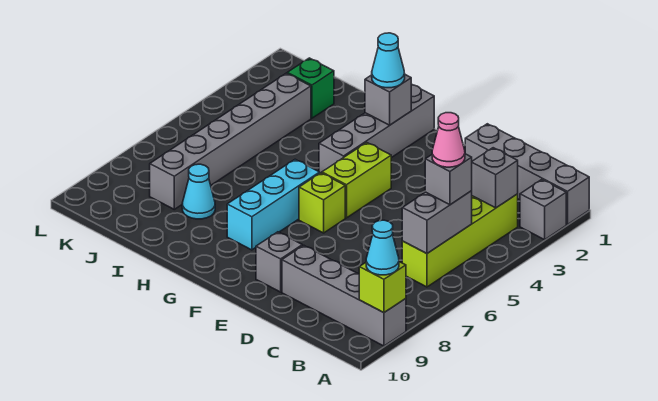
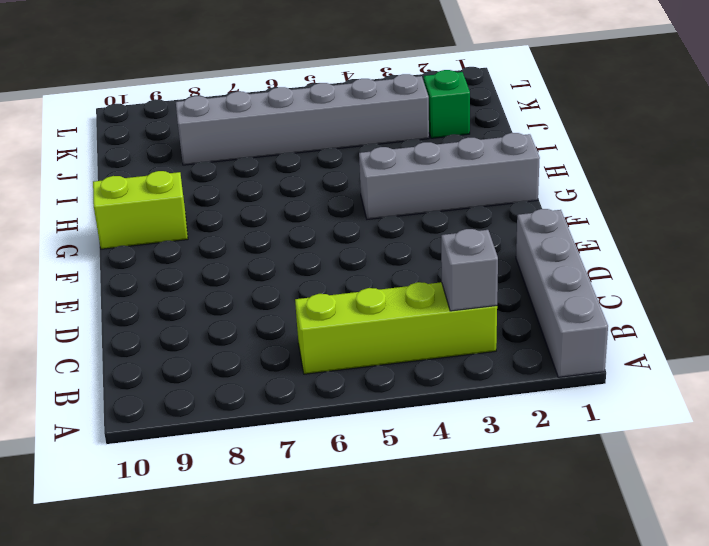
lime 1x2 brick [93,171,188,249] -> lime 1x2 brick moved to [322,142,391,218]
none -> grey 1x1 brick [520,180,566,240]
none -> grey 1x4 brick [282,245,406,346]
none -> grey 1x1 brick [256,232,302,292]

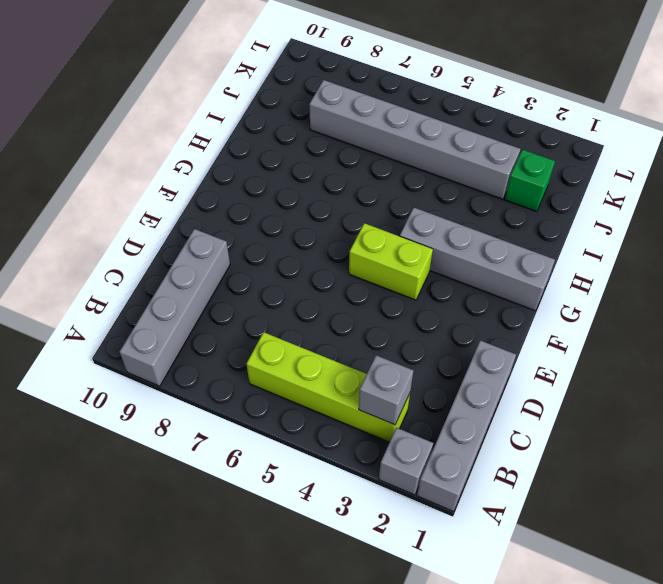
none -> grey 1x1 brick [256,232,302,292]
none -> lime 1x1 brick [299,173,345,233]
none -> cyan 1x3 brick [227,159,320,250]

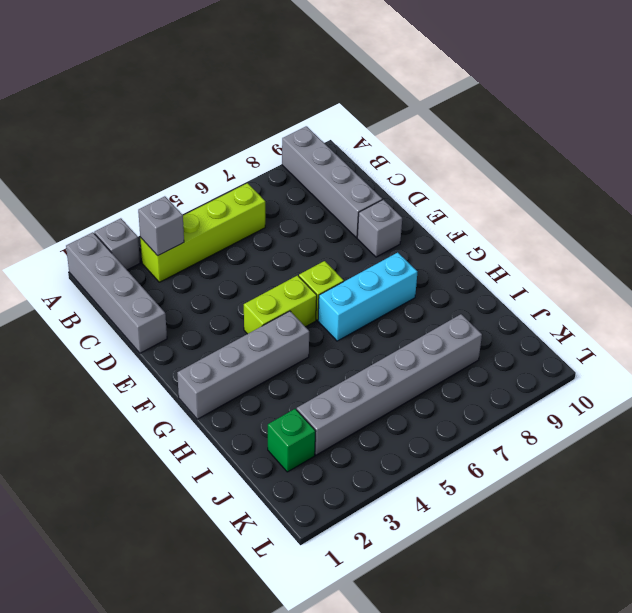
none -> cyan 1x1 cone [182,164,215,219]
none -> lime 1x1 brick [359,262,406,313]
none -> grey 1x2 brick [402,191,472,254]

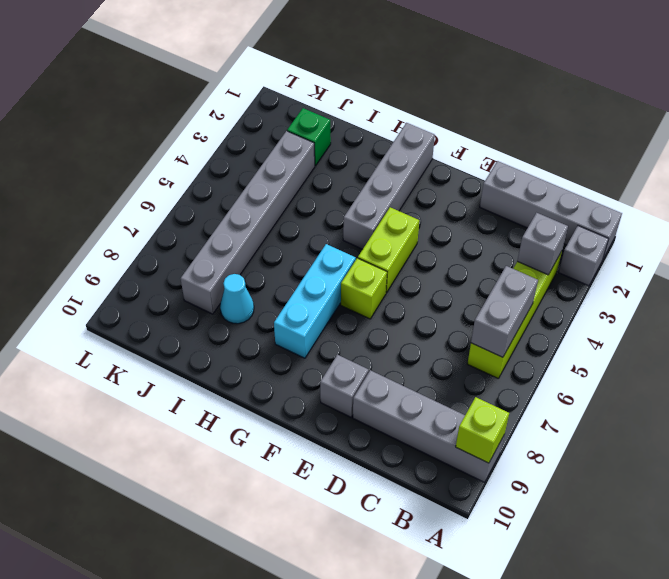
none -> grey 1x1 brick [365,75,411,125]
none -> cyan 1x1 cone [366,220,399,275]
none -> grey 1x1 brick [425,154,472,205]

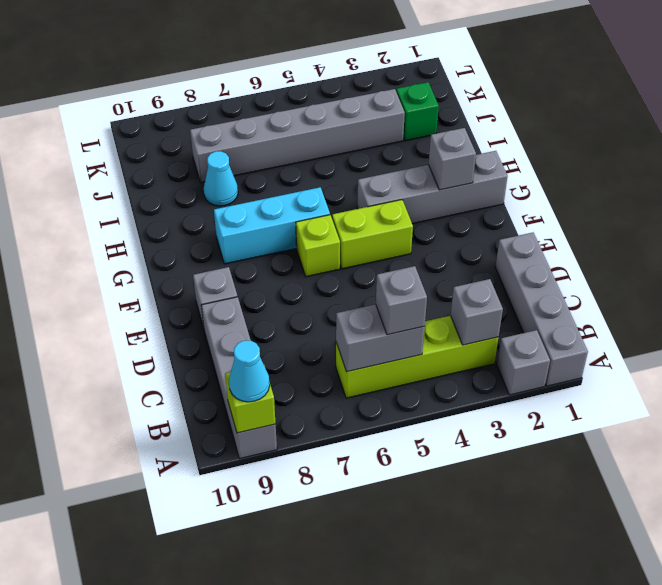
none -> cyan 1x1 cone [372,33,405,88]
none -> pink 1x1 cone [432,113,465,167]

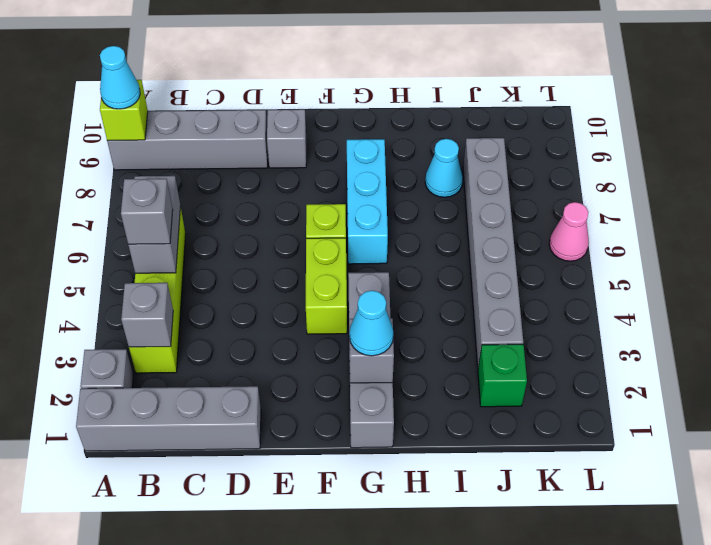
pink 1x1 cone [549,202,589,261] -> pink 1x1 cone moved to [432,113,465,167]

